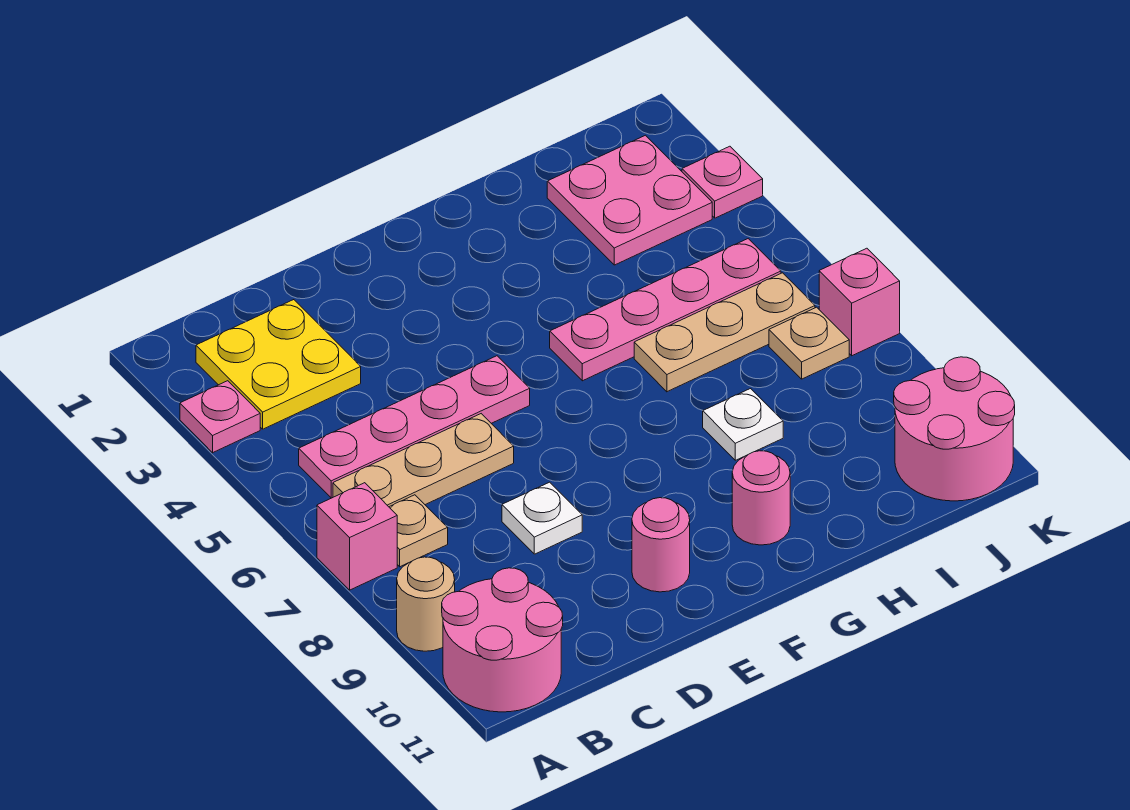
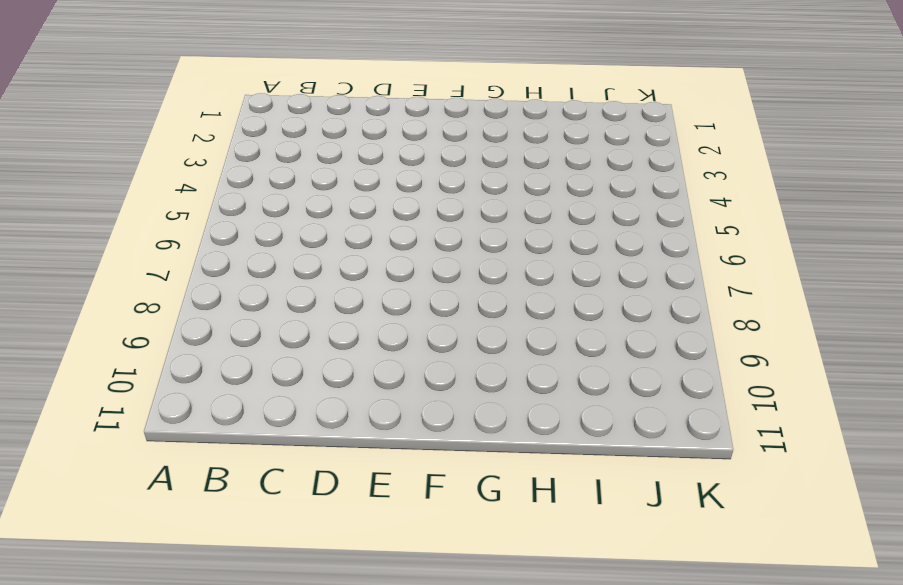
none -> pink 1x1 plate [180,381,260,453]
none -> pink 1x1 brick [317,483,397,590]
none -> tan 1x1 round brick [397,557,455,651]

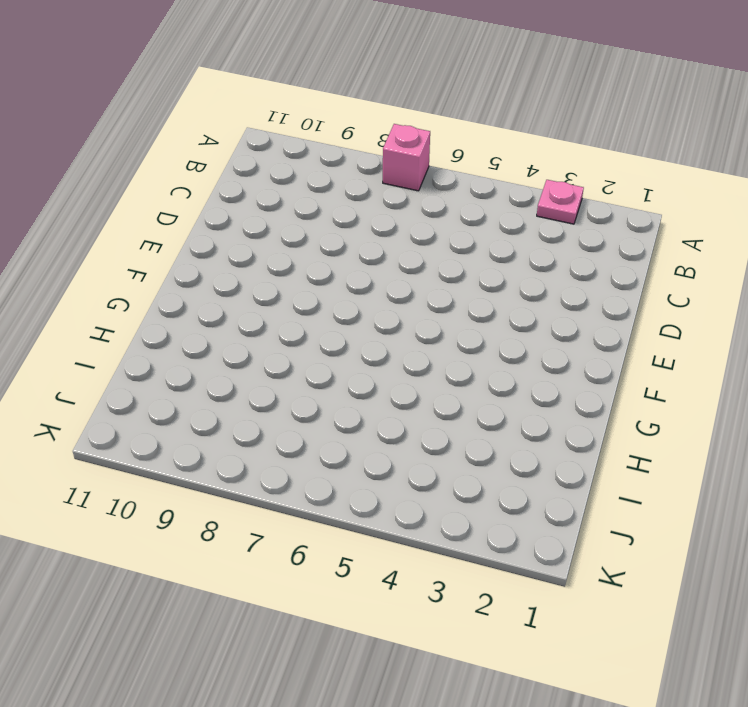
none -> tan 1x1 round brick [397,557,455,651]
none -> pink 2x2 round brick [442,568,563,712]
none -> yellow 2x2 plate [196,300,361,429]

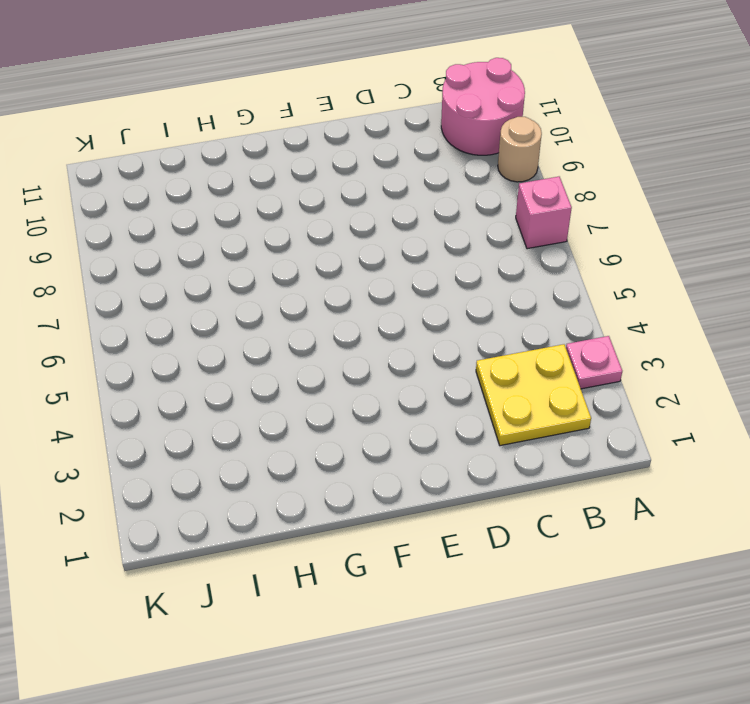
none -> pink 1x4 plate [299,356,530,498]
none -> tan 1x3 plate [333,414,514,507]
none -> tan 1x1 plate [389,495,448,567]

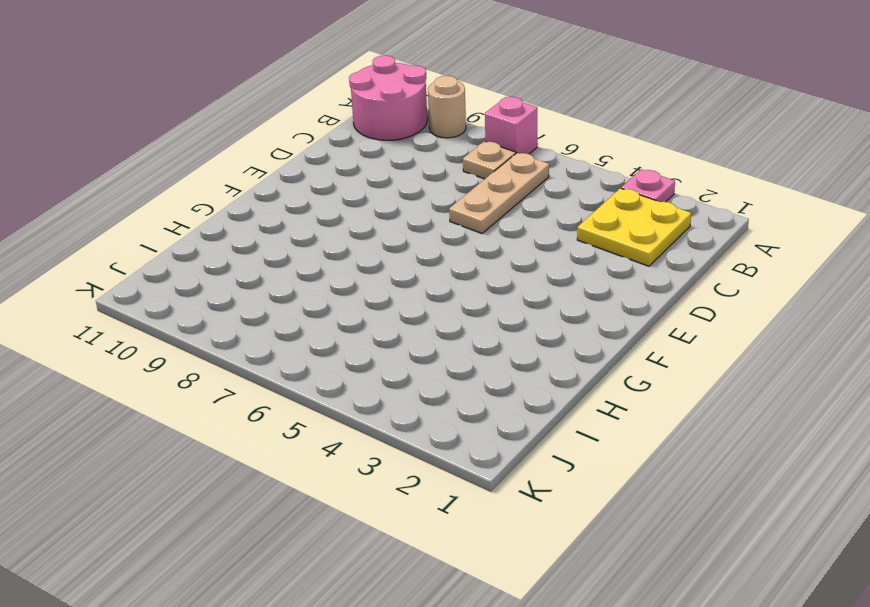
none -> pink 1x4 plate [299,356,530,498]
none -> white 1x1 plate [502,482,582,554]
none -> pink 1x1 round brick [632,498,690,592]

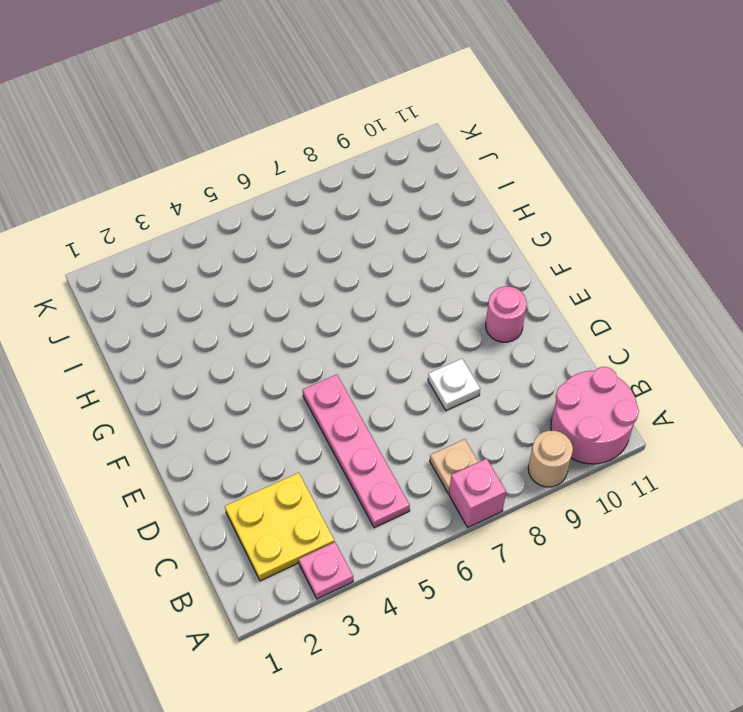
none -> tan 1x3 plate [333,414,514,507]
none -> pink 1x4 plate [550,239,781,381]
none -> pink 1x1 round brick [732,451,790,545]

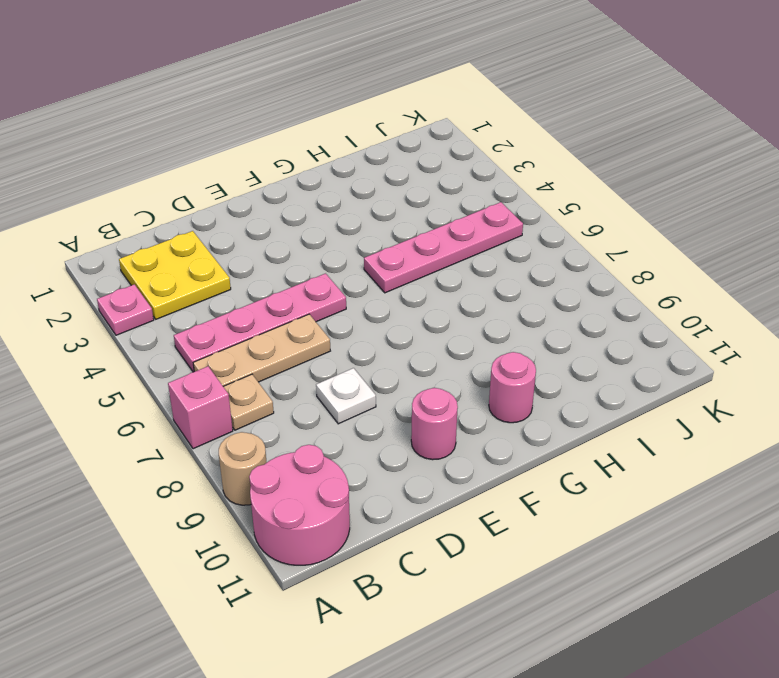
none -> tan 1x3 plate [634,273,815,392]
none -> white 1x1 plate [703,389,783,460]
none -> pink 2x2 plate [547,135,712,265]

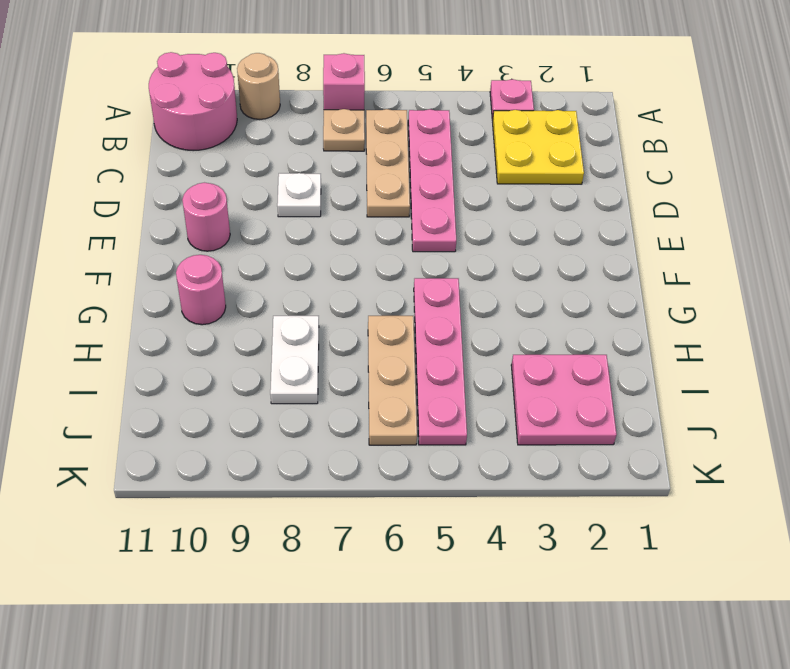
white 1x2 plate [270,316,319,404] -> white 1x1 plate [703,389,783,460]
none -> tan 1x1 plate [769,307,849,379]
none -> pink 2x2 round brick [894,357,1015,501]
none -> pink 1x1 plate [682,146,763,218]

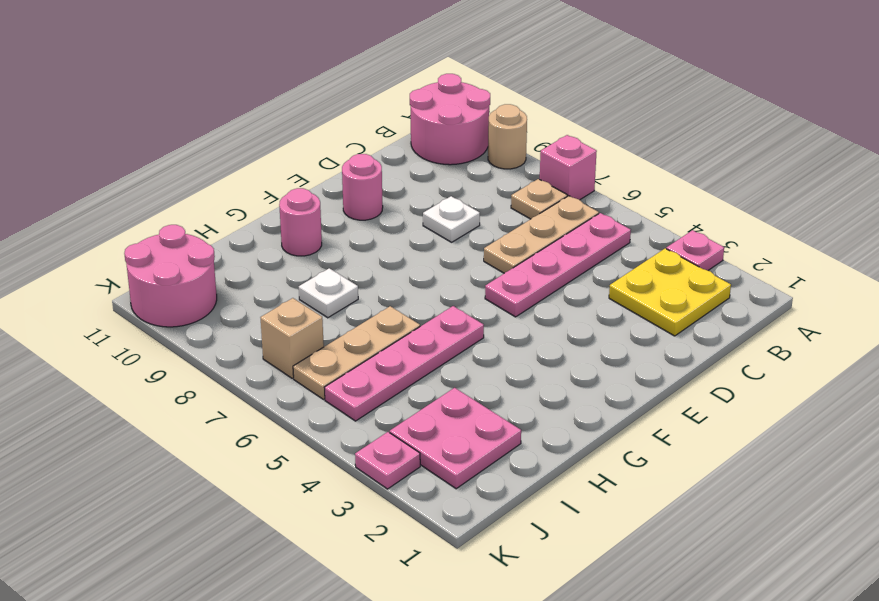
tan 1x1 brick [260,298,324,378] -> tan 1x1 plate [769,307,849,379]
none -> pink 1x1 brick [819,248,900,356]

